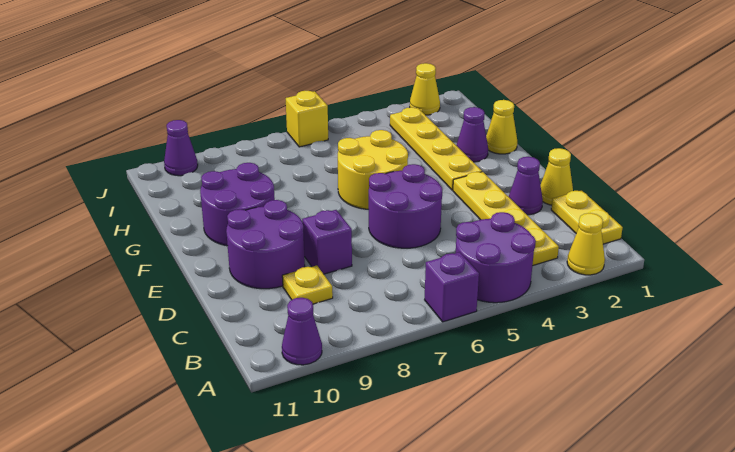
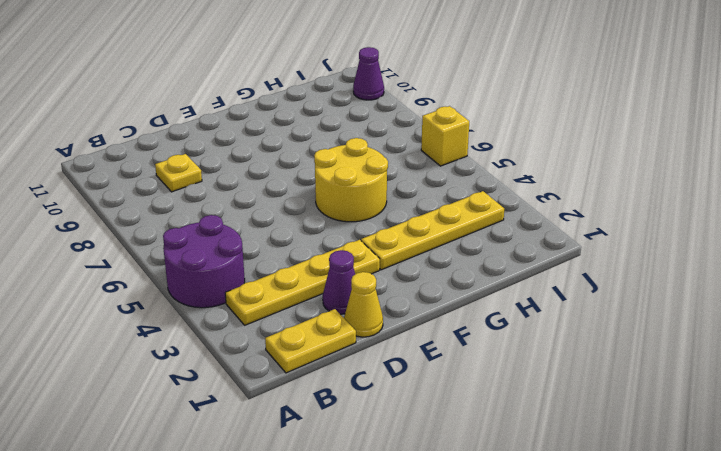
none -> yellow 1x1 cone [567,213,605,275]
none -> purple 1x1 brick [425,252,479,322]
none -> purple 1x1 cone [282,298,322,365]

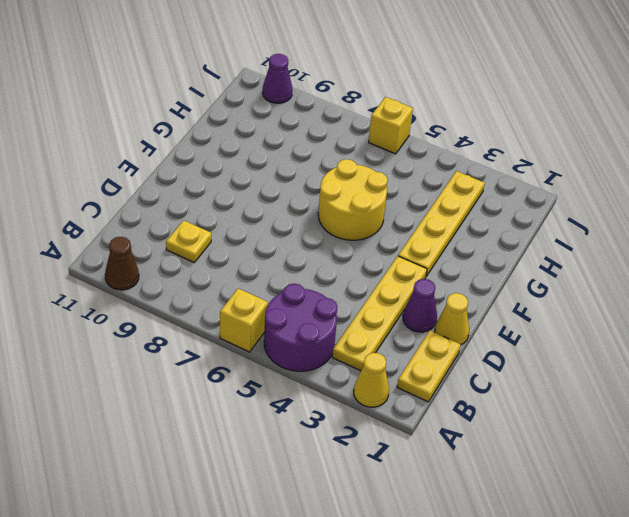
yellow 1x1 brick [220,288,268,352] -> purple 1x1 brick [425,252,479,322]
brown 1x1 cone [105,237,139,290] -> purple 1x1 cone [282,298,322,365]
none -> purple 2x2 round brick [369,164,442,248]
none -> purple 1x1 brick [302,210,352,274]
none -> purple 2x2 round brick [226,200,305,289]

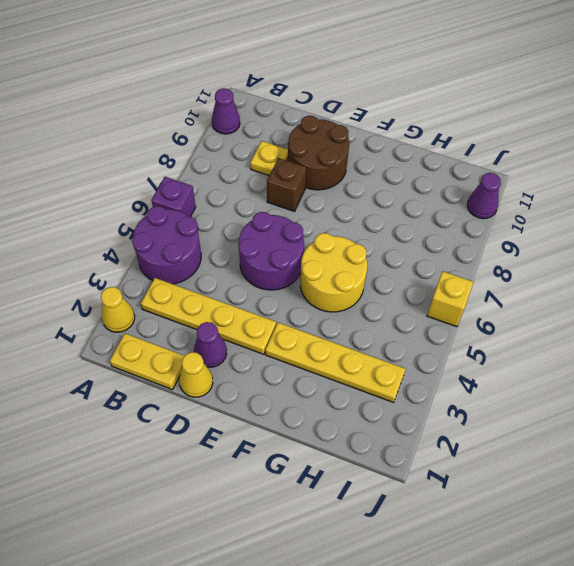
brown 1x1 brick [267,158,306,211] -> purple 1x1 brick [302,210,352,274]
brown 2x2 round brick [288,116,349,190] -> purple 2x2 round brick [226,200,305,289]
none -> purple 2x2 round brick [200,163,275,246]
none -> yellow 1x1 cone [486,100,517,154]
none -> purple 1x1 cone [456,107,488,162]

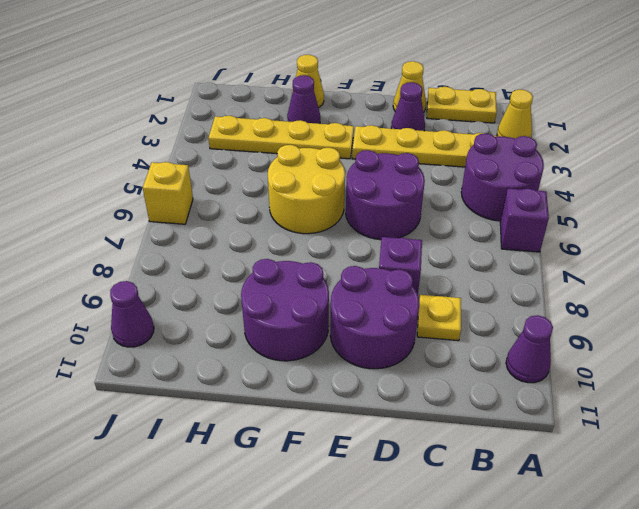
none -> yellow 1x1 cone [410,63,440,115]

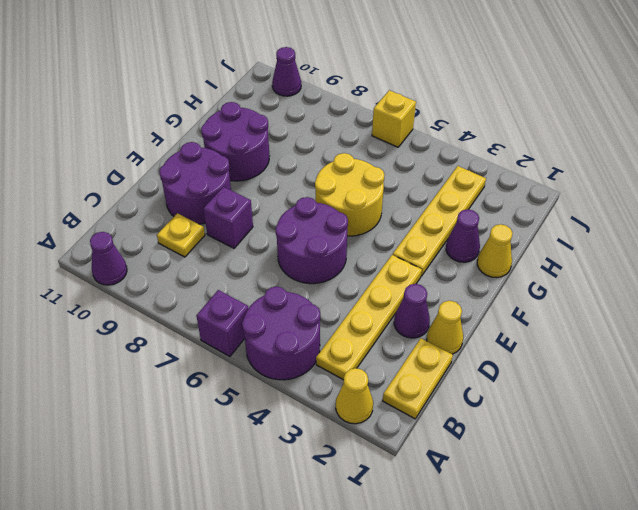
none -> yellow 1x1 cone [410,63,440,115]

